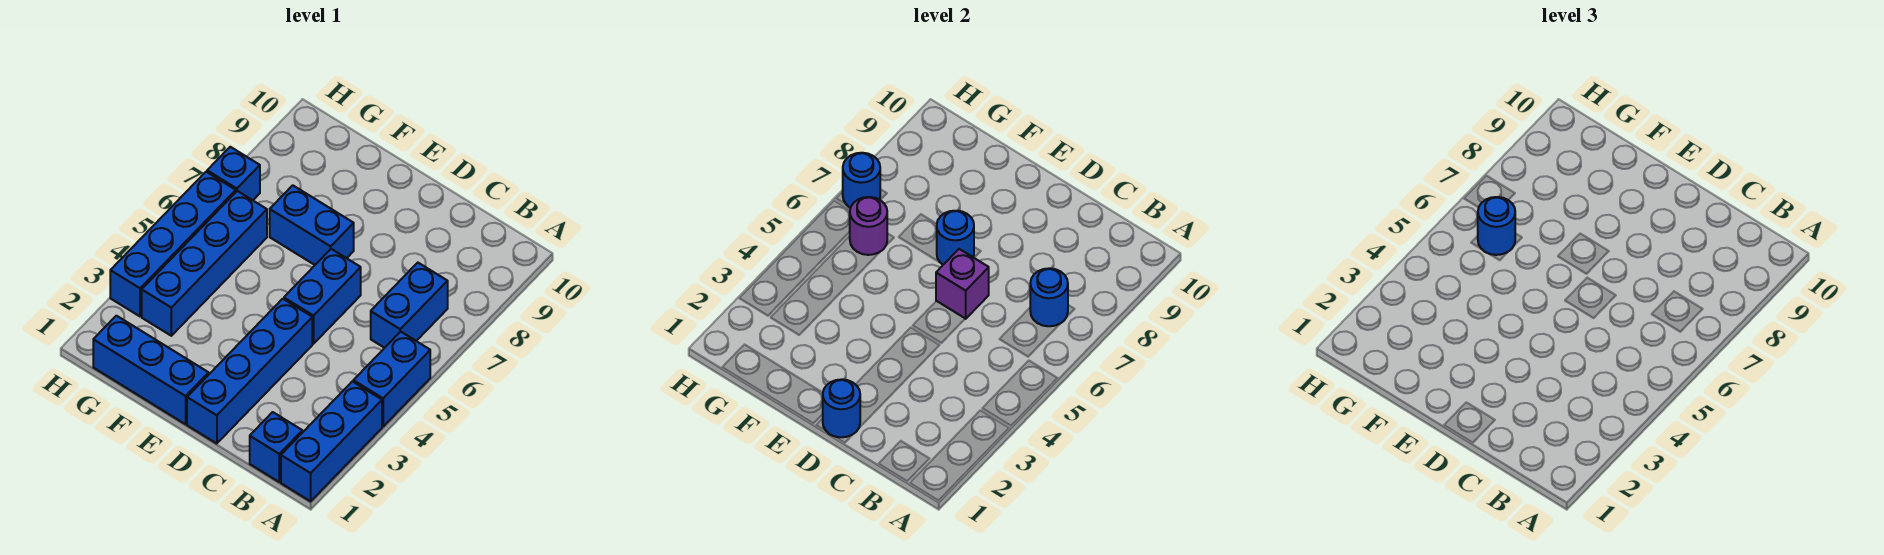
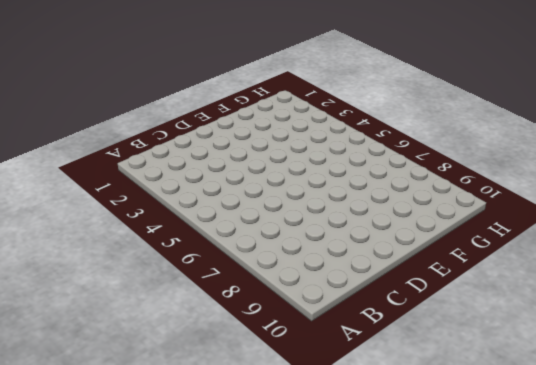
none -> blue 1x3 brick [281,381,382,501]
none -> blue 1x2 brick [353,332,430,426]
none -> blue 1x1 brick [250,412,302,482]

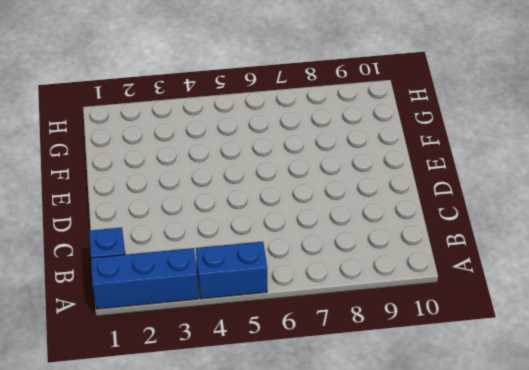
none -> blue 1x2 brick [371,263,448,348]
none -> blue 1x4 brick [187,299,312,444]
none -> blue 1x2 brick [284,249,361,344]

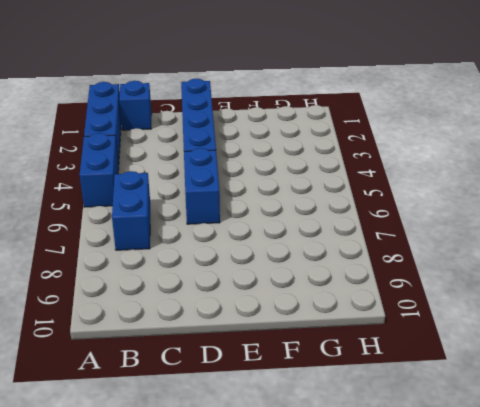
none -> blue 1x3 brick [93,316,209,424]
none -> blue 1x2 brick [270,185,354,265]
none -> blue 1x4 brick [142,191,267,336]

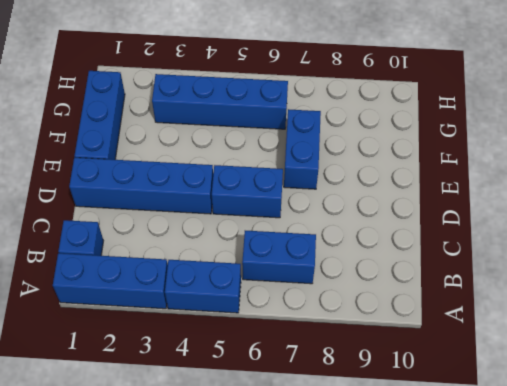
none -> blue 1x4 brick [110,172,236,316]
none -> blue 1x1 brick [207,147,260,200]
none -> blue 1x1 round brick [1030,268,1068,326]

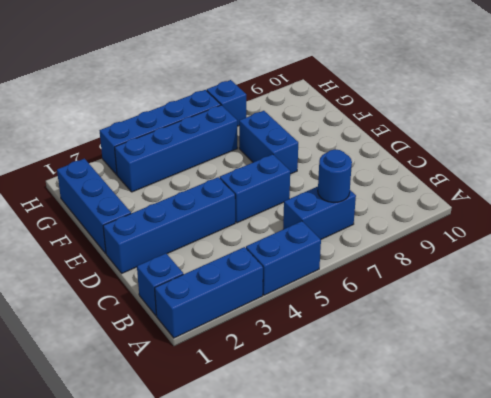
none -> blue 1x1 round brick [823,379,860,437]
none -> purple 1x1 brick [936,249,989,319]
none -> blue 1x1 round brick [937,211,974,265]

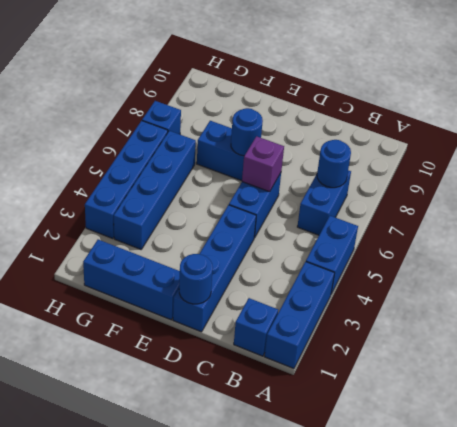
none -> purple 1x1 round brick [850,197,887,255]
none -> blue 1x1 round brick [843,153,880,208]
none -> blue 1x1 round brick [1478,197,1515,255]

